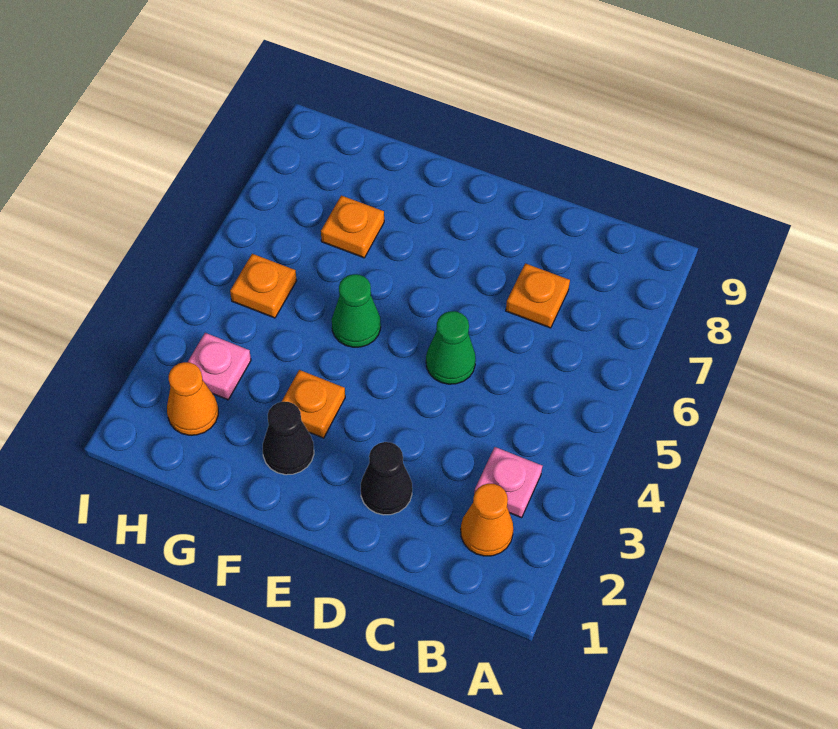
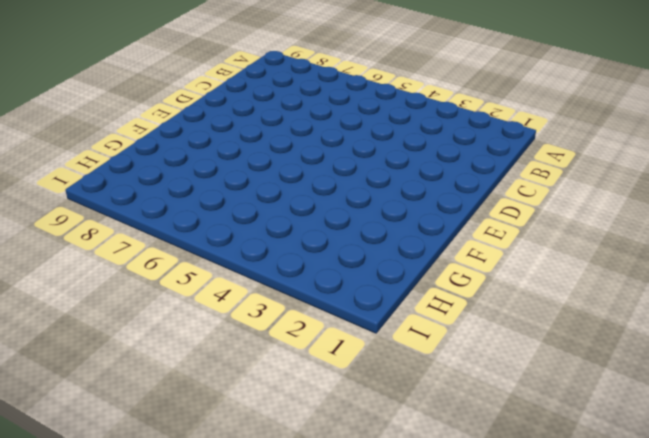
none -> orange 1x1 cone [461,484,513,556]
none -> pink 1x1 plate [474,447,542,518]
none -> orange 1x1 plate [506,263,570,328]

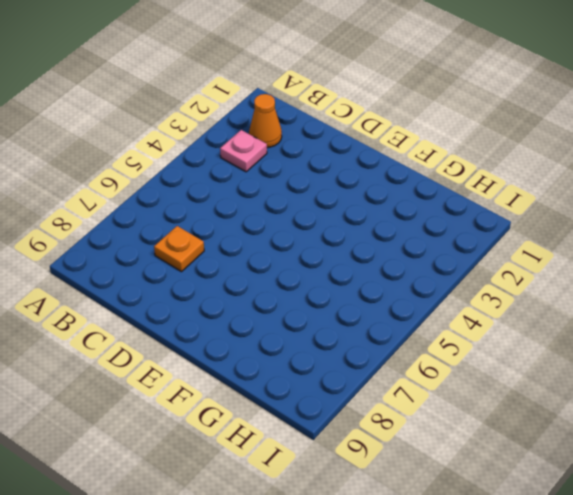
none -> black 1x1 cone [361,442,412,515]
none -> green 1x1 cone [426,311,476,384]
none -> black 1x1 cone [263,402,314,475]

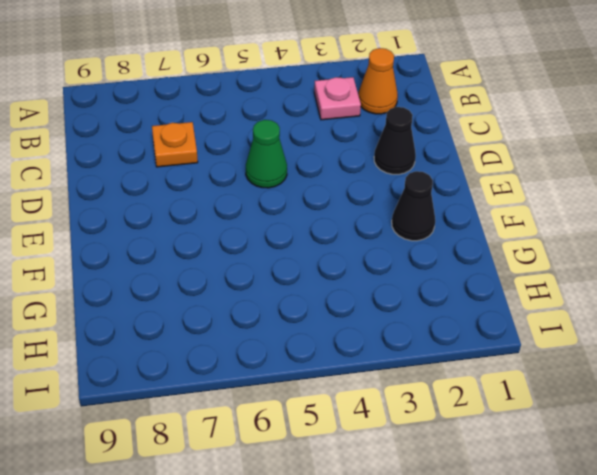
none -> orange 1x1 plate [282,370,345,438]
none -> green 1x1 cone [332,274,381,347]
none -> orange 1x1 plate [321,195,384,258]

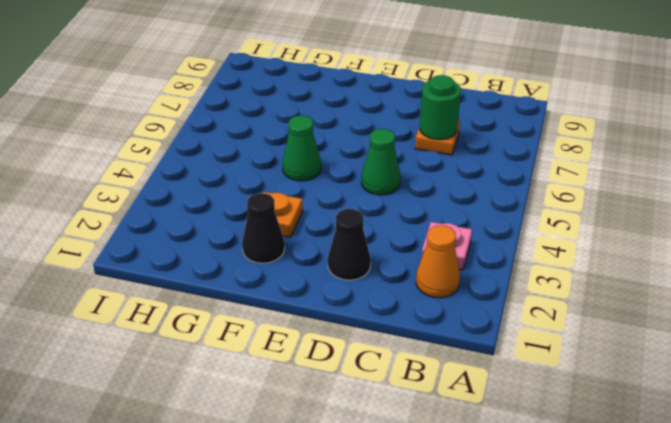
green 1x1 round brick [420,75,461,140] -> none
none -> orange 1x1 plate [321,195,384,258]
none -> orange 1x1 cone [167,362,218,435]
none -> pink 1x1 plate [188,333,251,400]

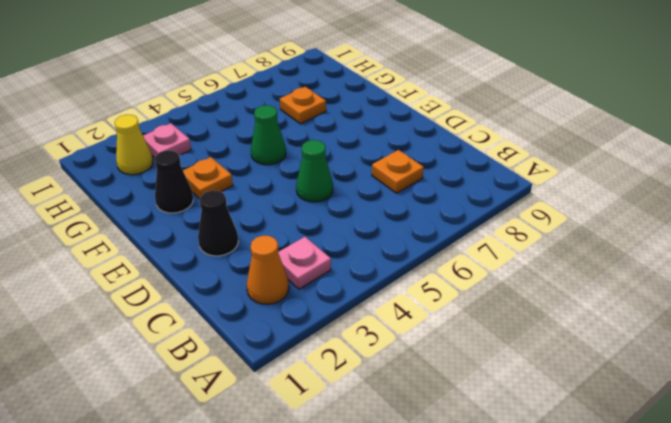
yellow 1x1 cone [115,115,153,175] -> orange 1x1 cone [167,362,218,435]
none -> orange 1x1 plate [230,254,297,318]

